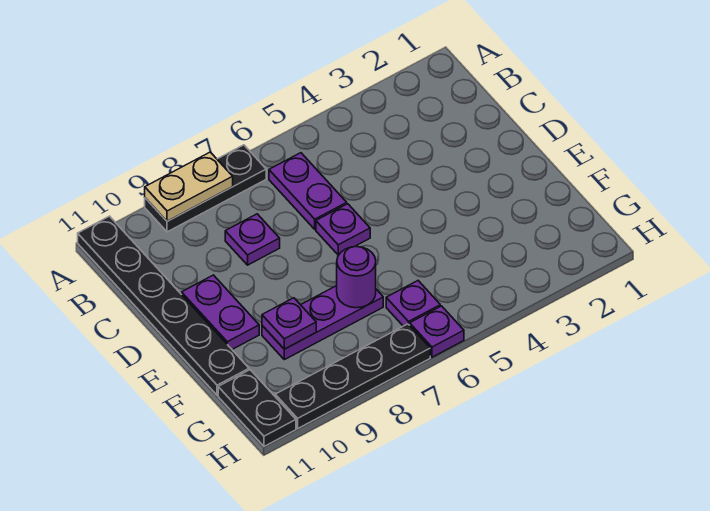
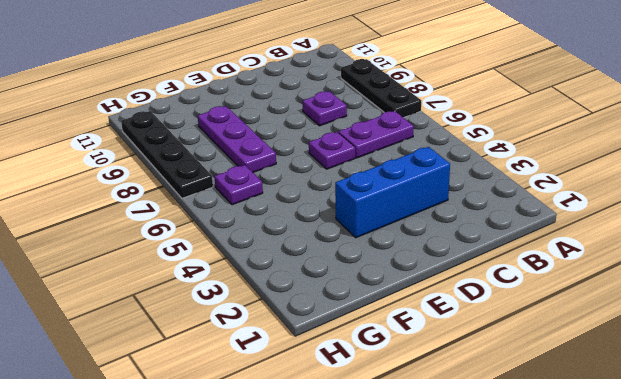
blue 1x3 brick [335,147,450,238] -> none
none -> black 1x6 plate [78,216,249,395]
none -> purple 1x2 plate [182,275,259,349]
none -> black 1x2 plate [218,370,296,446]

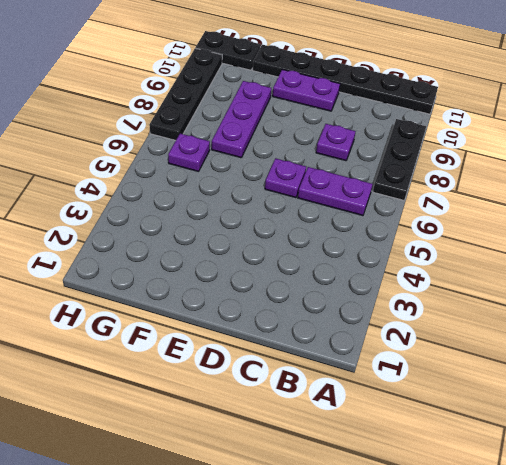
none -> purple 1x1 plate [410,306,464,357]
none -> tan 1x2 plate [145,152,233,221]
none -> purple 1x1 round brick [337,246,376,308]

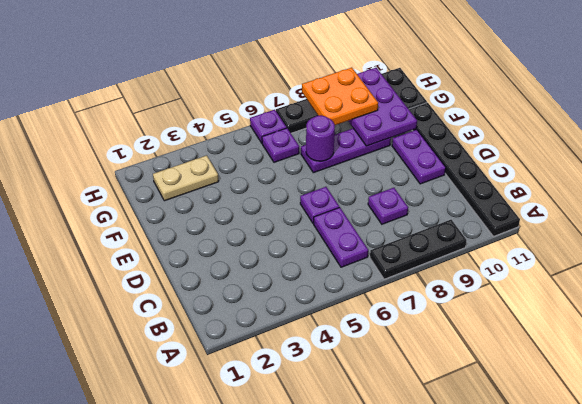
purple 2x3 plate [349,68,417,146] -> purple 1x1 plate [262,298,316,349]
tan 1x2 plate [153,155,219,201] -> tan 1x2 plate moved to [145,152,233,221]
orange 2x2 plate [302,68,378,125] -> none

